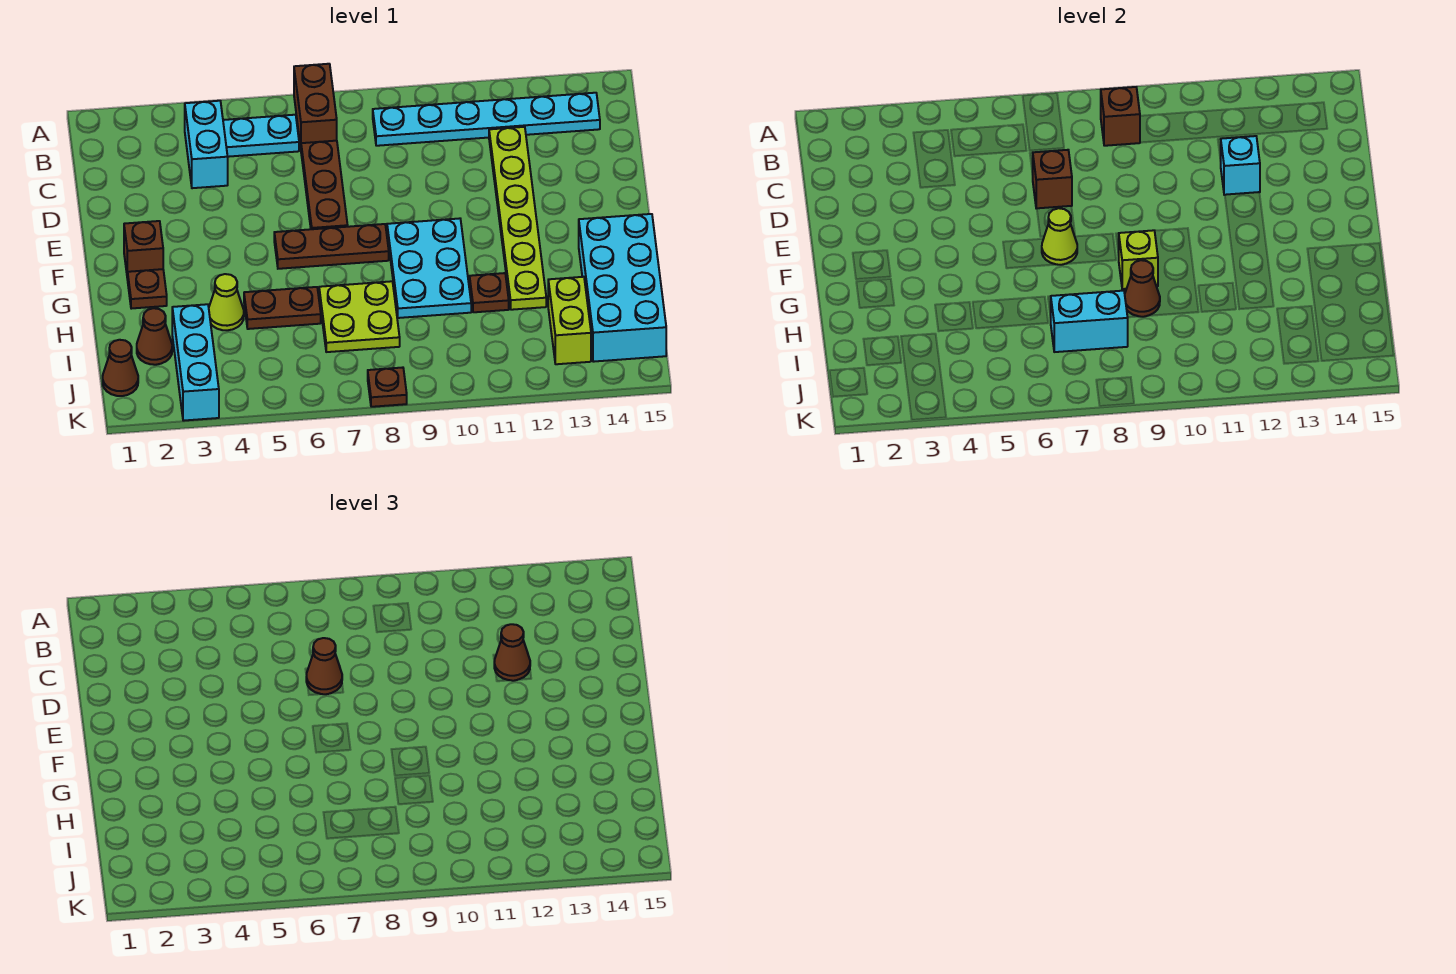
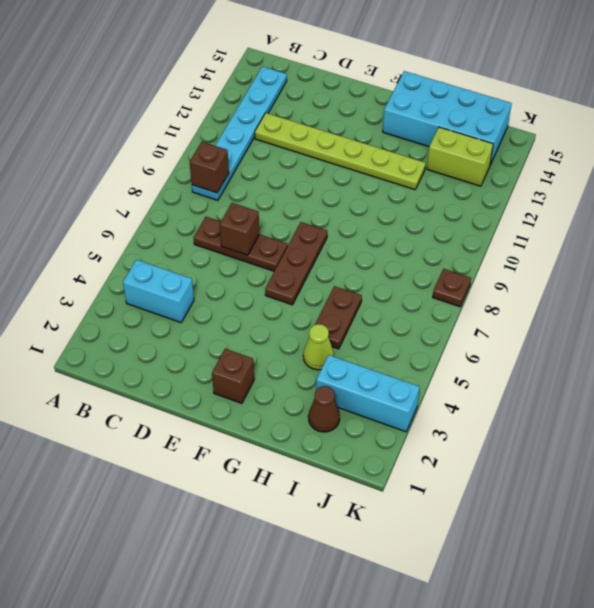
none -> brown 1x2 brick [294,64,337,148]
none -> cyan 1x2 plate [223,115,299,157]
none -> cyan 2x3 plate [387,218,471,318]

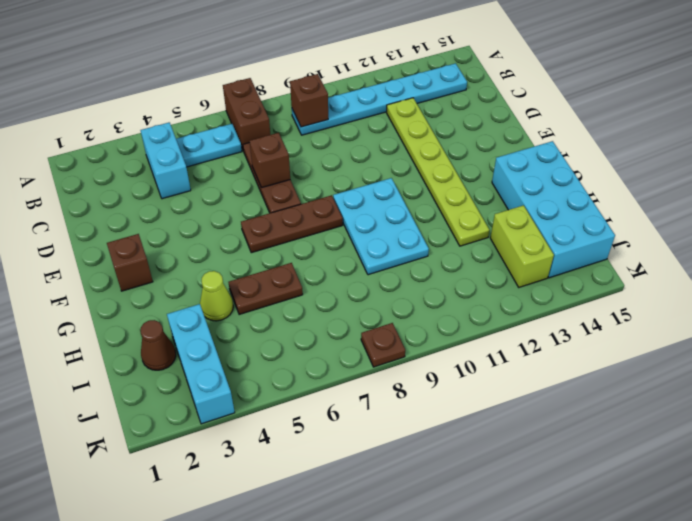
none -> brown 1x1 plate [128,269,167,309]
none -> lime 2x2 plate [319,281,400,352]
none -> brown 1x1 plate [470,273,509,312]

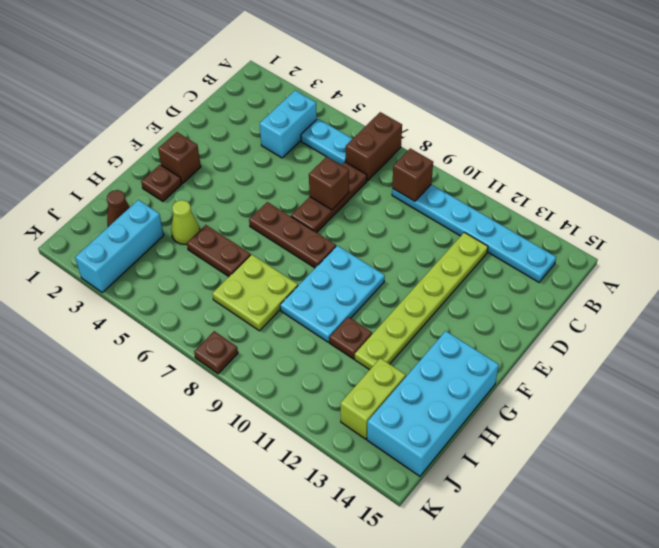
none -> brown 1x1 cone [103,340,138,396]
none -> cyan 1x1 brick [1221,136,1260,195]
none -> lime 1x1 cone [1042,208,1077,265]

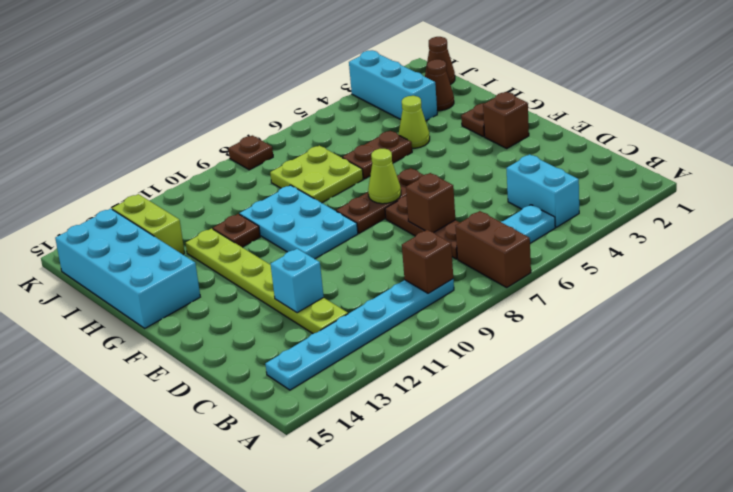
none -> lime 1x1 brick [1119,230,1158,289]
none -> brown 1x1 cone [1125,260,1160,317]
none -> cyan 1x2 brick [1051,291,1128,352]

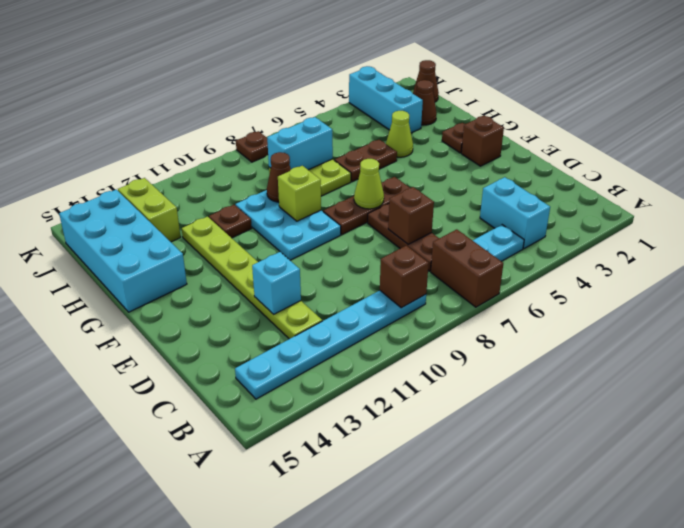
none -> brown 1x1 cone [306,638,342,694]
none -> brown 1x1 cone [494,624,530,681]

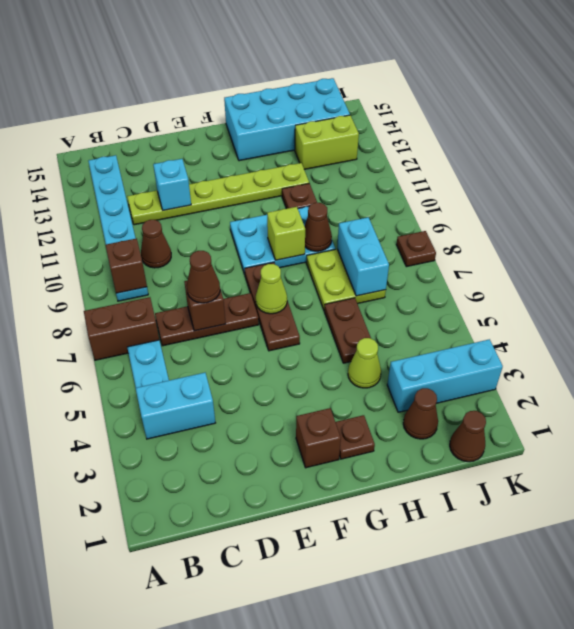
brown 1x1 cone [141,220,171,268] -> brown 1x1 cone moved to [494,624,530,681]

